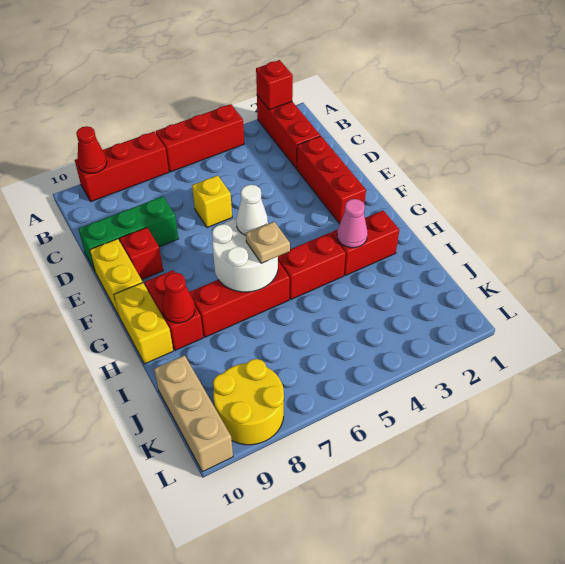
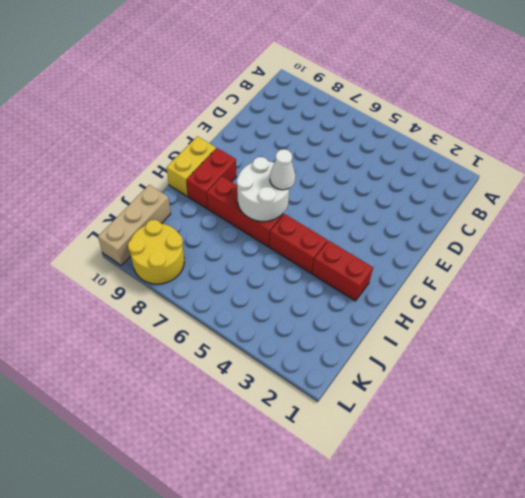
none -> red 1x3 brick [257,95,320,169]
none -> red 1x3 brick [156,104,244,172]
none -> red 1x3 brick [75,132,169,202]

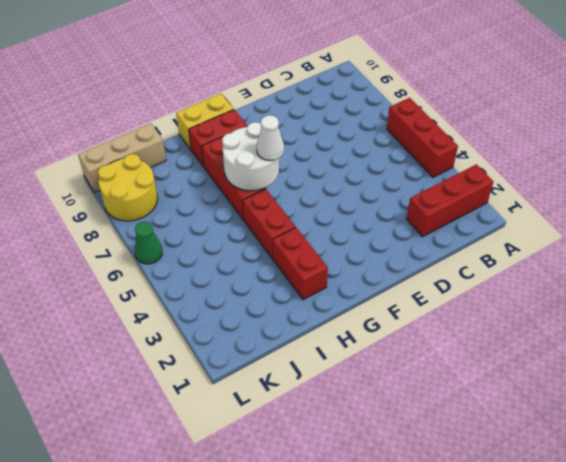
green 1x1 cone [135,222,162,264] -> none
none -> red 1x3 brick [75,132,169,202]
none -> red 1x3 brick [297,136,366,224]
none -> yellow 1x1 brick [192,175,232,228]

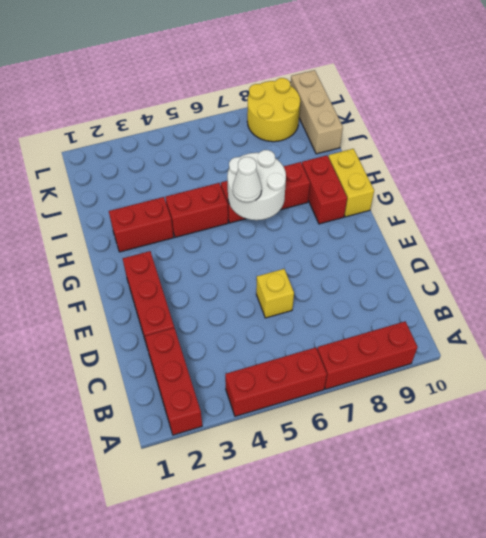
none -> green 1x3 brick [79,196,179,271]
none -> red 1x1 brick [120,227,163,280]
none -> yellow 1x2 brick [90,239,143,315]

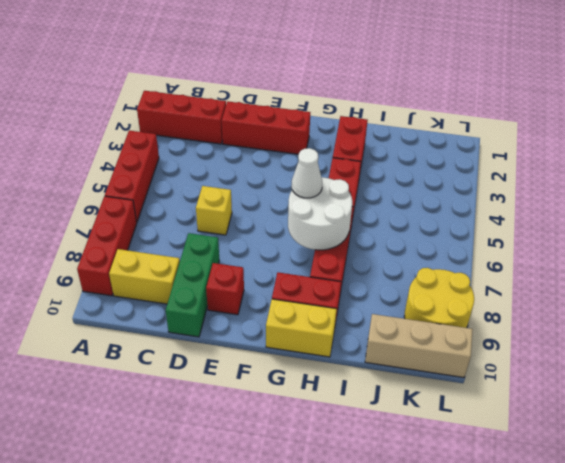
yellow 1x2 brick [109,249,180,304] -> yellow 1x2 brick moved to [90,239,143,315]
none -> red 1x1 brick [256,60,293,110]
none -> red 1x1 cone [76,126,107,173]
none -> pink 1x1 cone [337,199,368,248]

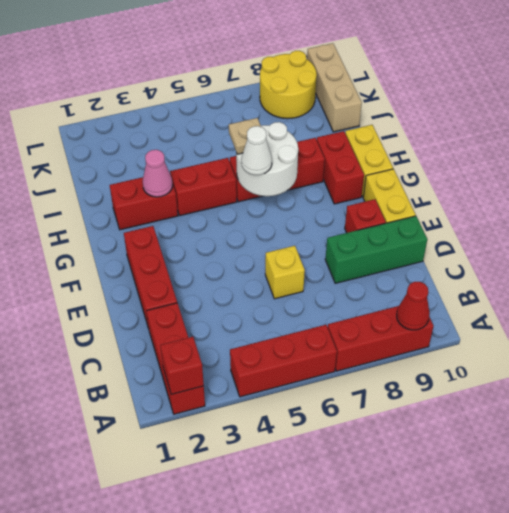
none -> red 1x1 cone [162,273,195,323]

